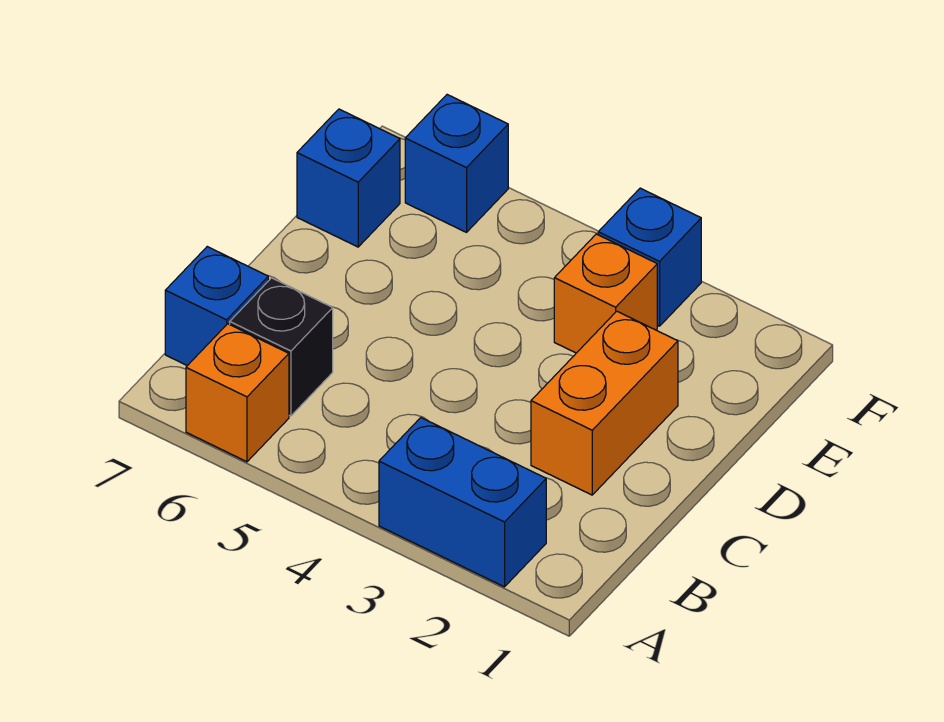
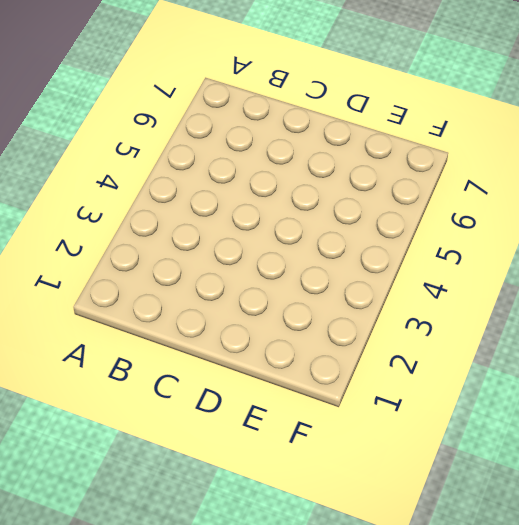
none -> blue 1x2 brick [379,418,546,587]
none -> orange 1x1 brick [186,324,289,462]

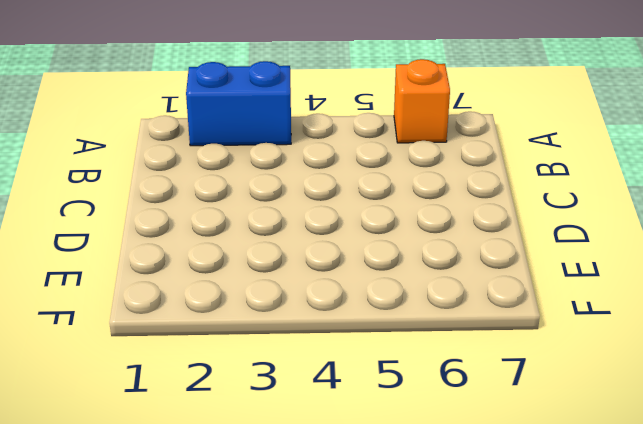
none -> black 1x1 brick [230,278,333,416]
none -> blue 1x1 brick [165,247,268,366]

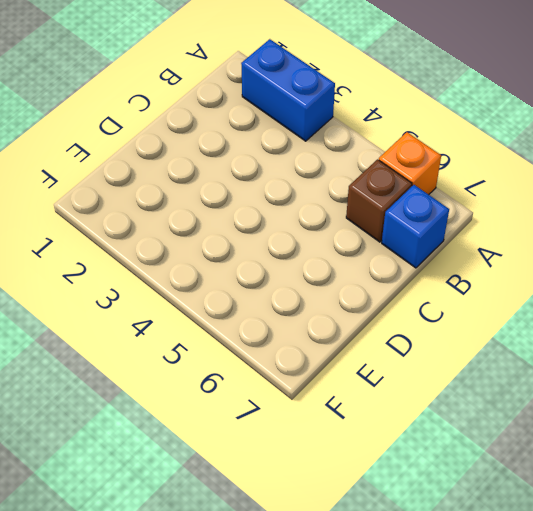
brown 1x1 brick [346,159,412,242] -> black 1x1 brick [230,278,333,416]
none -> orange 1x2 brick [531,311,678,495]
none -> orange 1x1 brick [554,234,657,353]

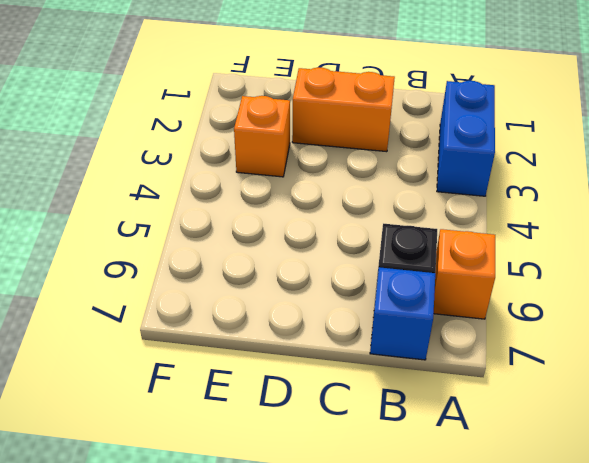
none -> blue 1x1 brick [297,109,400,247]
none -> blue 1x1 brick [598,188,701,326]

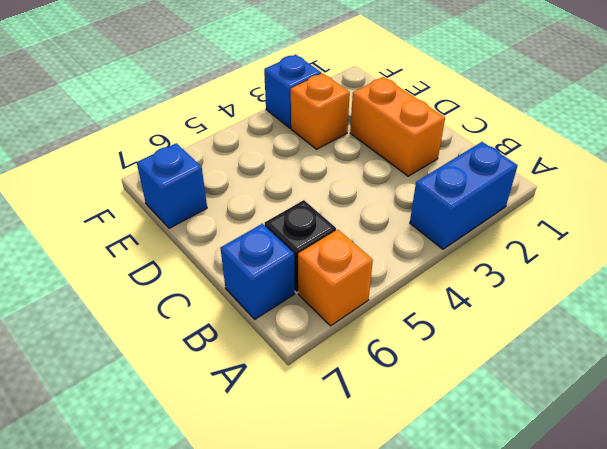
none -> blue 1x1 brick [405,95,508,232]

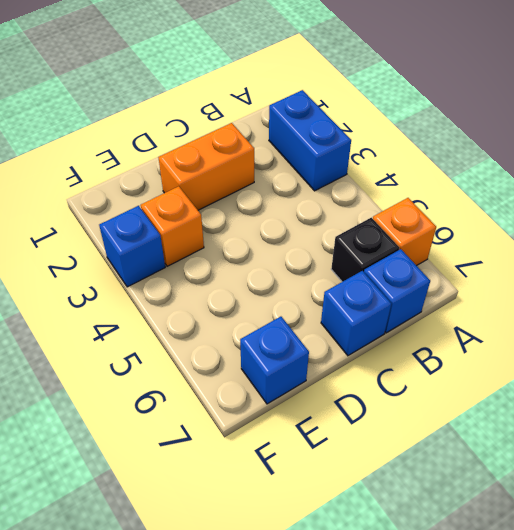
blue 1x1 brick [321,271,391,356] -> blue 1x1 brick moved to [405,95,508,232]

